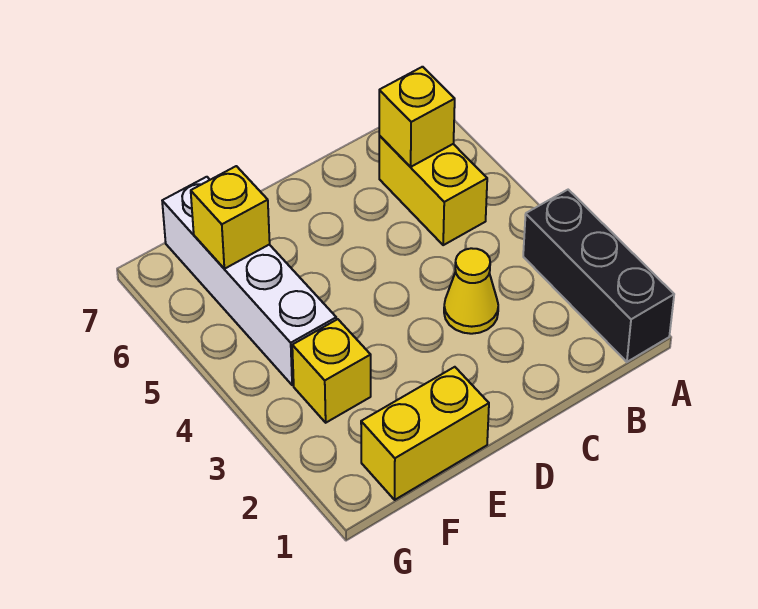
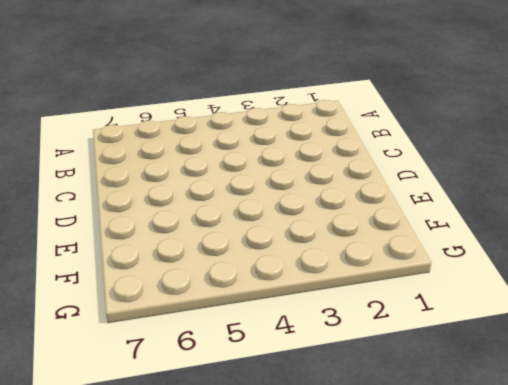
none -> black 1x3 brick [523,190,674,362]
none -> yellow 1x2 brick [379,136,487,245]

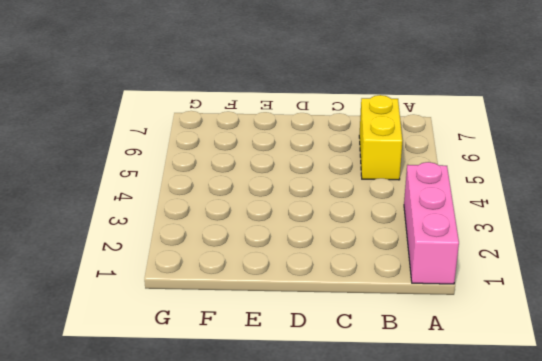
pink 1x3 brick [404,162,459,284] -> black 1x3 brick [523,190,674,362]
none -> yellow 1x1 cone [444,248,498,334]
none -> yellow 1x2 brick [361,367,489,500]

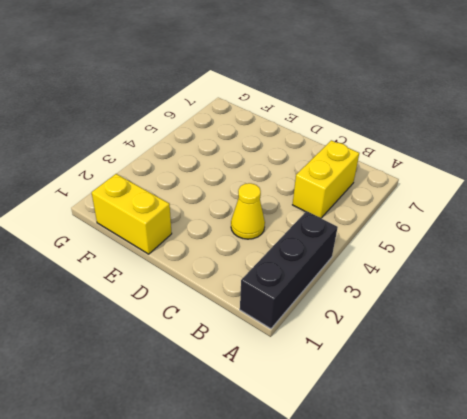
none -> yellow 1x1 brick [292,319,371,423]
none -> white 1x4 brick [162,177,336,385]

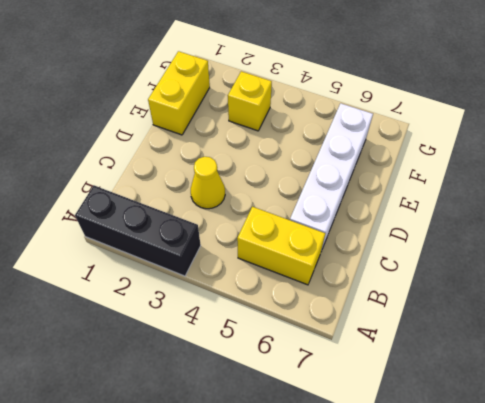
white 1x4 brick [290,103,373,249] -> white 1x4 brick turned to [162,177,336,385]
none -> yellow 1x1 brick [379,67,455,167]
none -> yellow 1x1 brick [191,166,270,269]

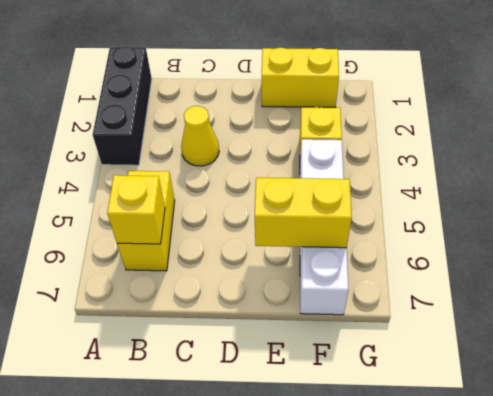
yellow 1x2 brick [255,178,352,248] -> yellow 1x1 brick [191,166,270,269]

